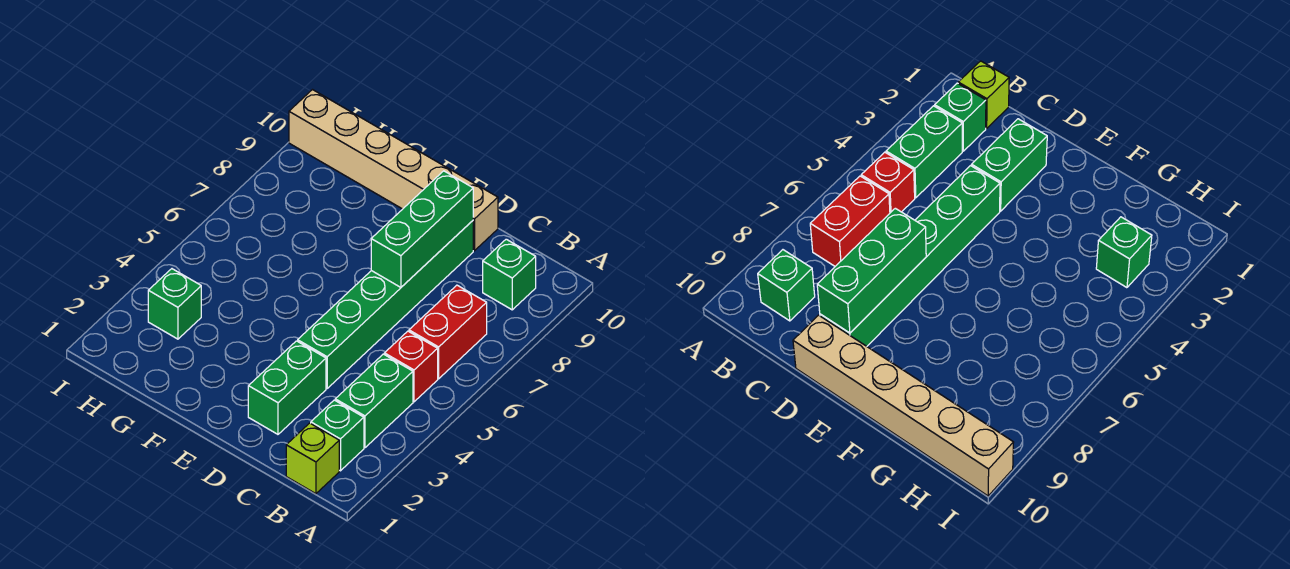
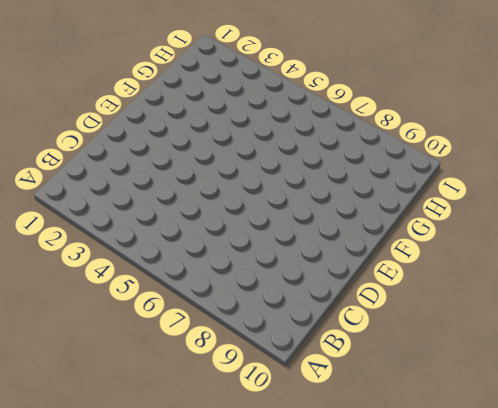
none -> lime 1x1 brick [286,423,339,494]
none -> green 1x1 brick [311,400,364,471]

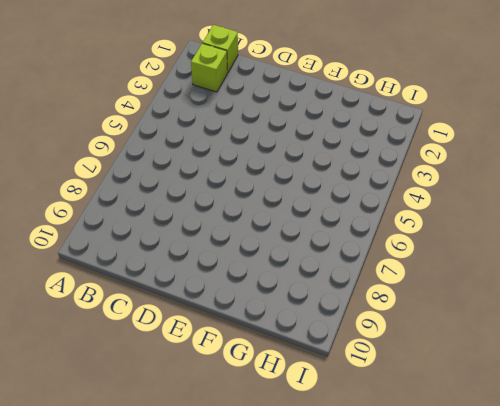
lime 1x1 brick [191,43,227,92] -> green 1x1 brick [311,400,364,471]
none -> green 1x2 brick [335,354,413,448]
none -> red 1x1 brick [384,331,438,402]

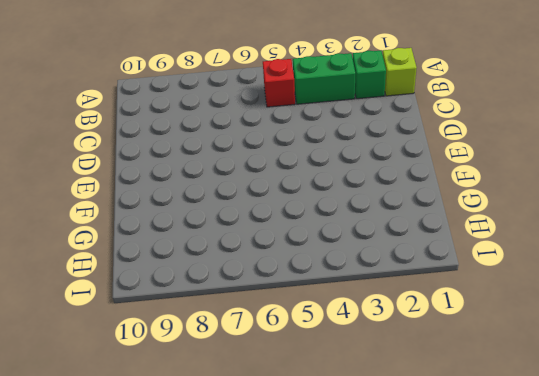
none -> red 1x2 brick [409,285,487,379]
none -> green 1x1 brick [483,239,536,310]

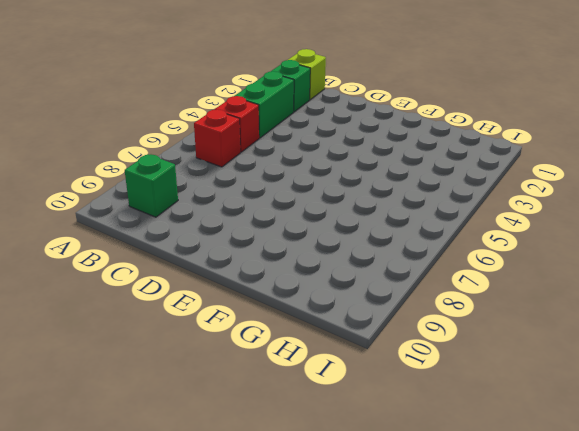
red 1x1 brick [194,109,241,167] -> red 1x2 brick [409,285,487,379]
none -> green 1x2 brick [248,341,326,434]
none -> green 1x6 brick [298,221,473,388]

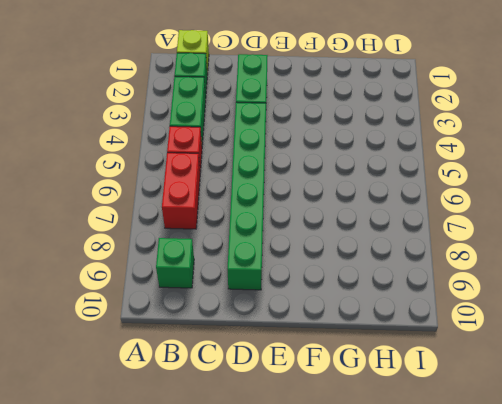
none -> tan 1x6 brick [289,90,498,251]
none -> green 1x1 brick [148,269,201,339]

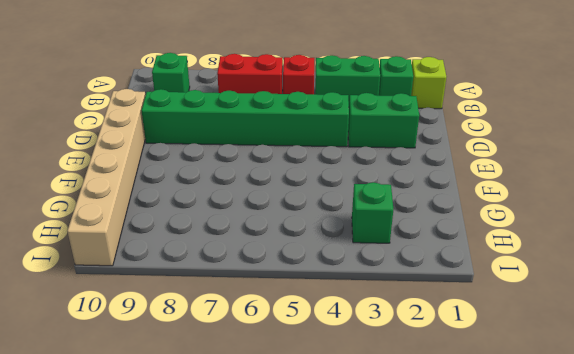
none -> green 1x3 brick [371,171,473,287]

